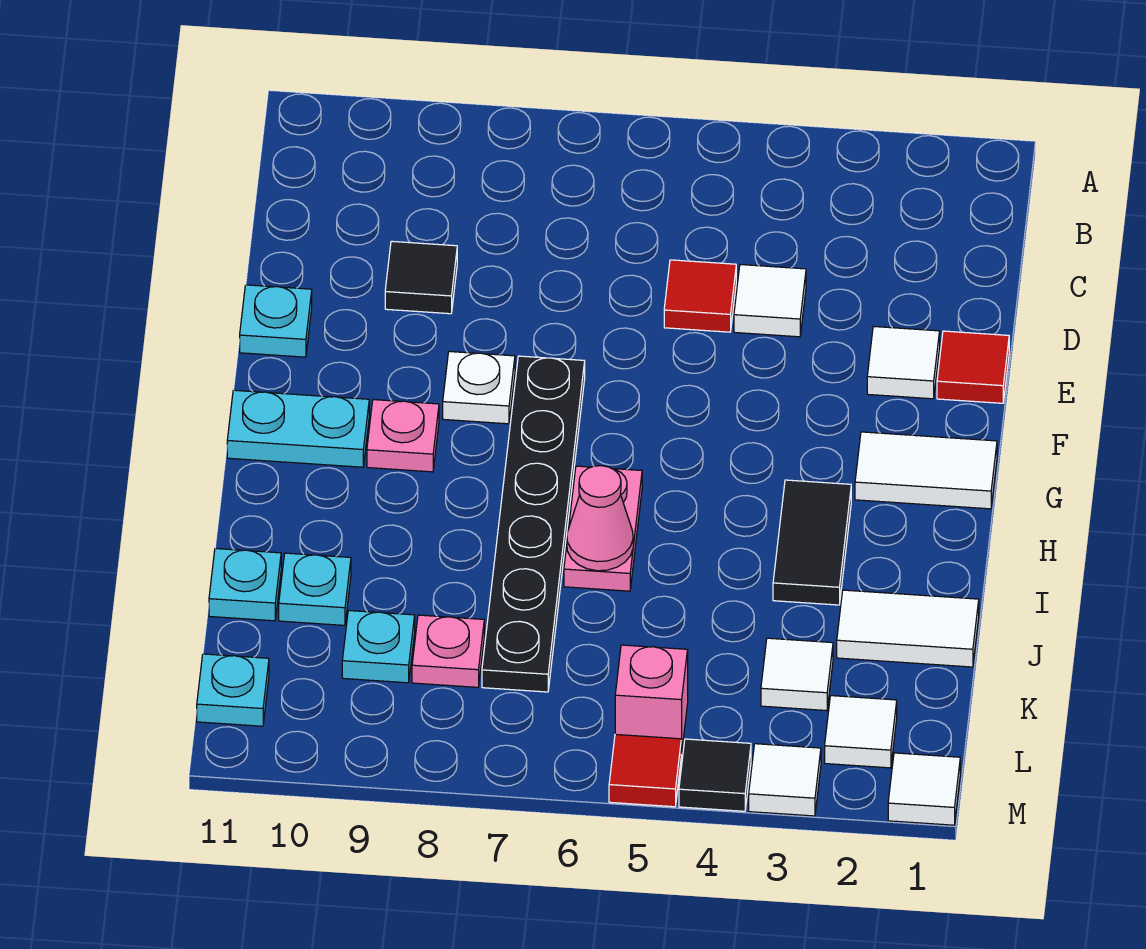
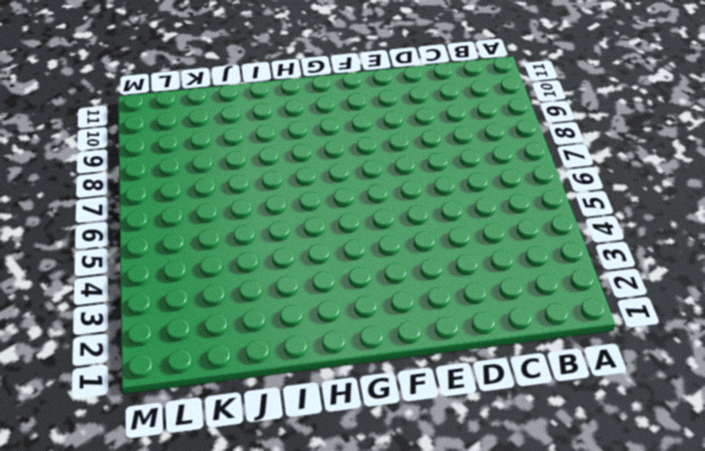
none -> white 1x1 tile [734,265,806,337]
none -> red 1x1 tile [664,260,736,332]
none -> black 1x1 tile [385,241,457,314]

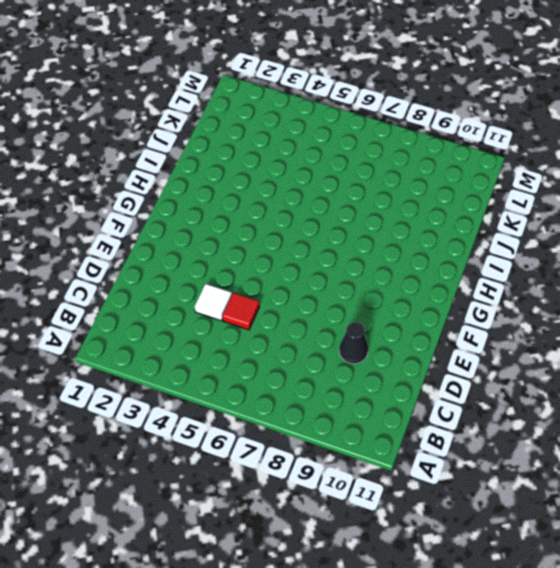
black 1x1 cone [339,322,368,364] -> black 1x1 tile [385,241,457,314]
none -> red 1x1 tile [937,331,1009,403]
none -> white 1x1 tile [867,326,940,399]
none -> cyan 1x1 plate [240,285,312,357]

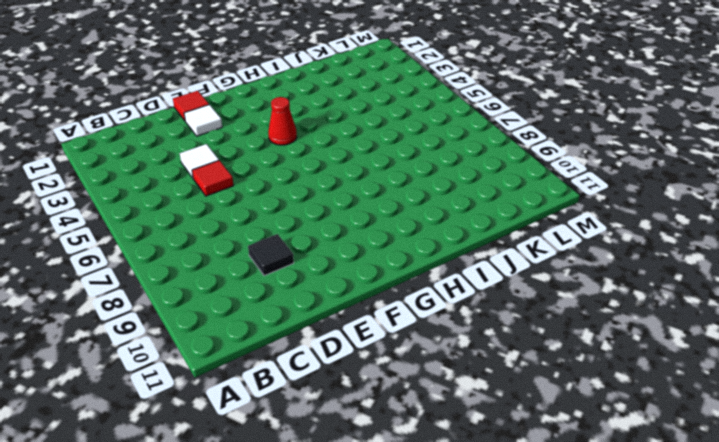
red 1x1 cone [268,97,297,145] -> none
none -> cyan 1x1 plate [240,285,312,357]
none -> black 1x6 plate [482,356,585,692]
none -> white 1x1 plate [443,352,515,424]

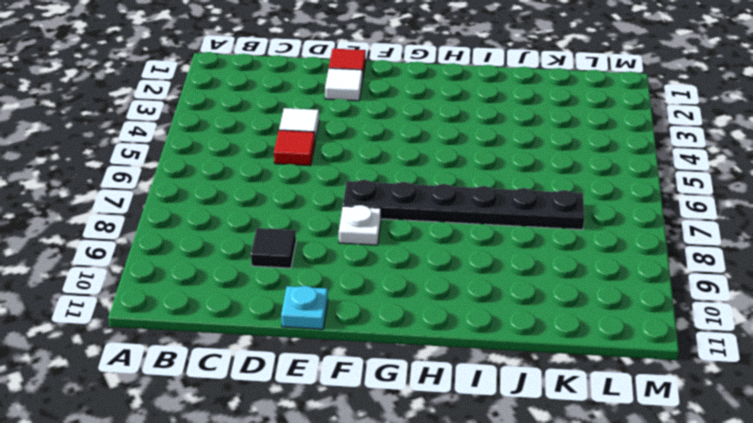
none -> white 1x2 tile [855,432,997,509]
none -> pink 1x1 plate [367,400,439,472]
none -> cyan 1x2 plate [227,390,369,467]

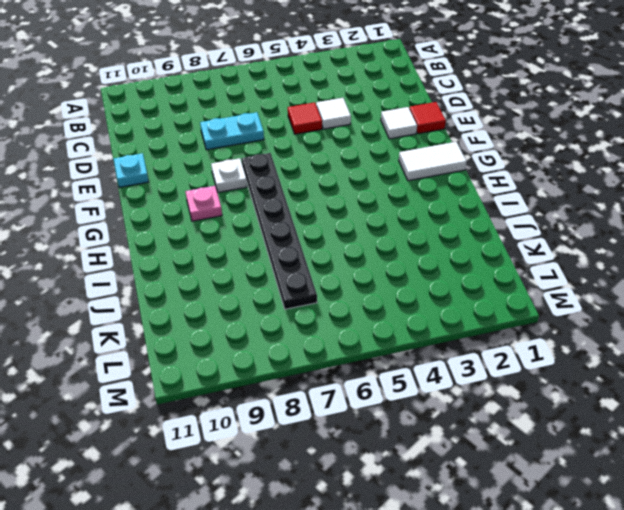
cyan 1x2 plate [200,112,264,150] -> cyan 1x2 plate moved to [227,390,369,467]
none -> black 1x1 tile [385,241,457,314]
none -> black 1x2 tile [773,480,851,605]
none -> pink 1x2 plate [564,466,642,591]

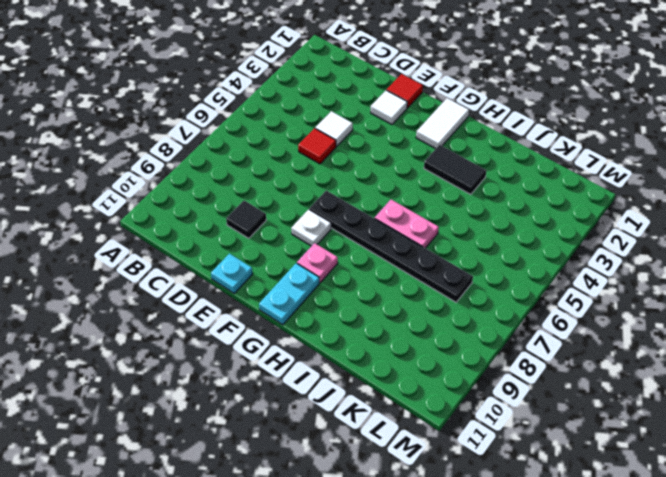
none -> white 1x2 tile [837,590,979,667]
none -> cyan 1x1 plate [279,553,351,625]
none -> cyan 1x1 plate [209,549,281,621]

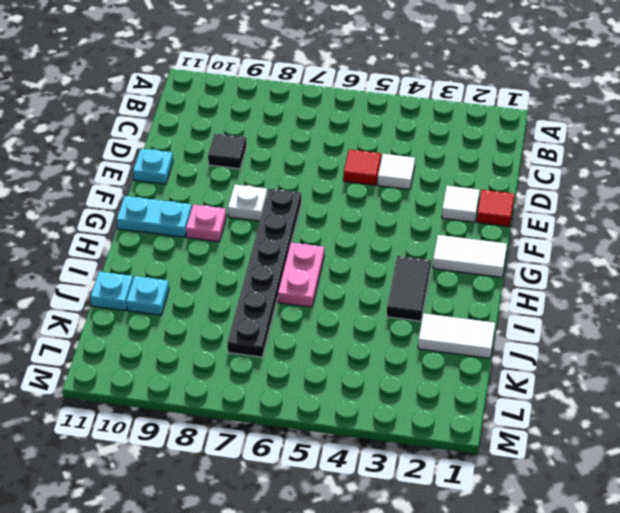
none -> white 1x1 tile [761,638,833,711]
none -> pink 1x1 plate [412,615,484,687]
none -> cyan 1x1 plate [342,611,415,683]

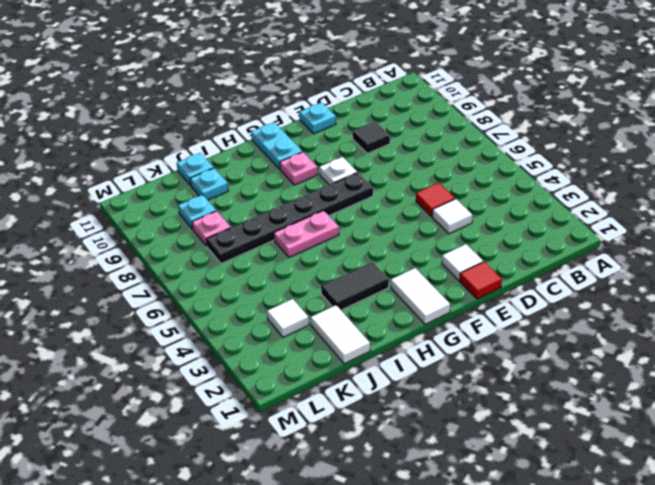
none -> white 1x1 tile [825,696,897,768]
none -> pink 1x1 brick [615,645,688,754]
none -> cyan 1x1 plate [197,654,269,726]

